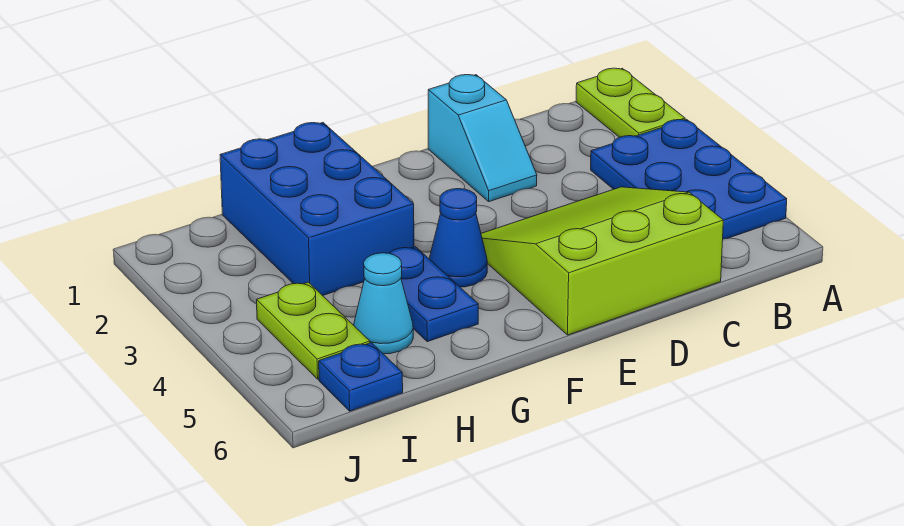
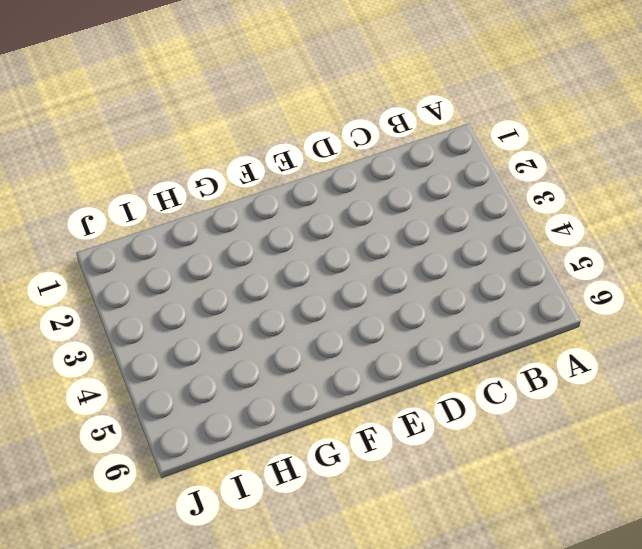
none -> lime 1x2 plate [576,68,685,137]
none -> blue 2x3 plate [591,119,787,239]

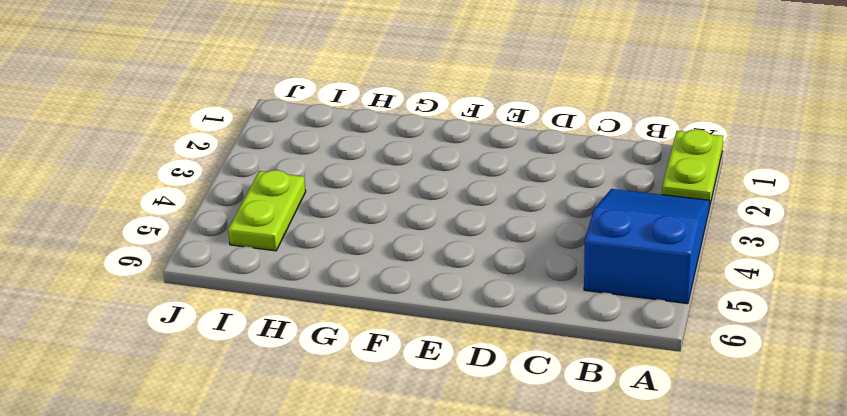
blue 2x3 slope [584,189,710,304] -> blue 2x3 plate [591,119,787,239]
none -> lime 3x3 slope [481,187,723,335]
none -> cyan 1x2 slope [428,75,537,202]

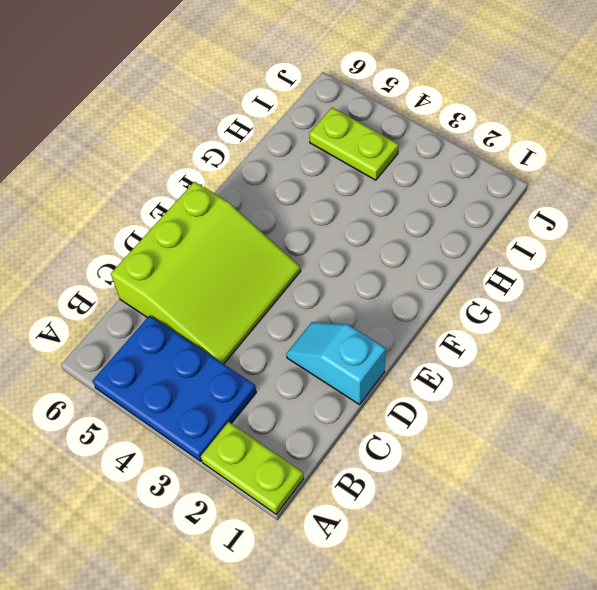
none -> blue 1x1 cone [429,189,487,287]
none -> blue 2x3 brick [220,123,414,296]

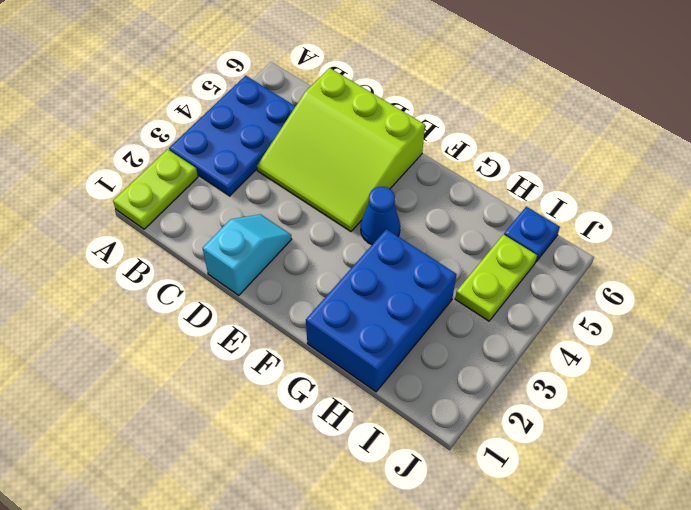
none -> blue 1x2 plate [389,247,478,342]
none -> cyan 1x1 cone [354,253,413,354]

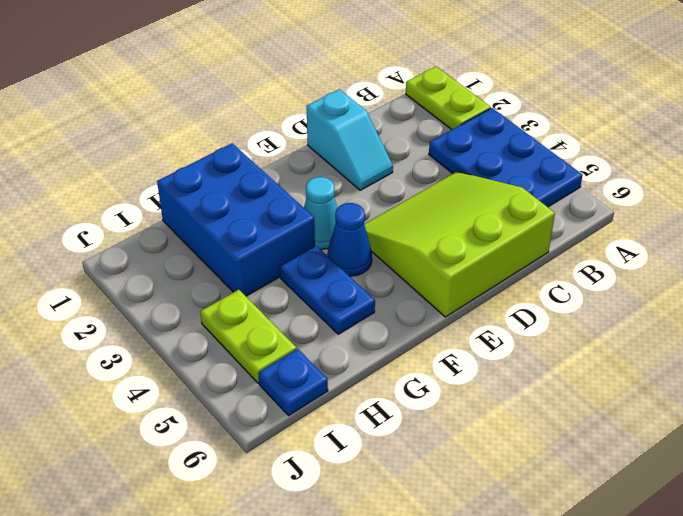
cyan 1x1 cone [304,177,337,249] -> cyan 1x1 cone moved to [354,253,413,354]

